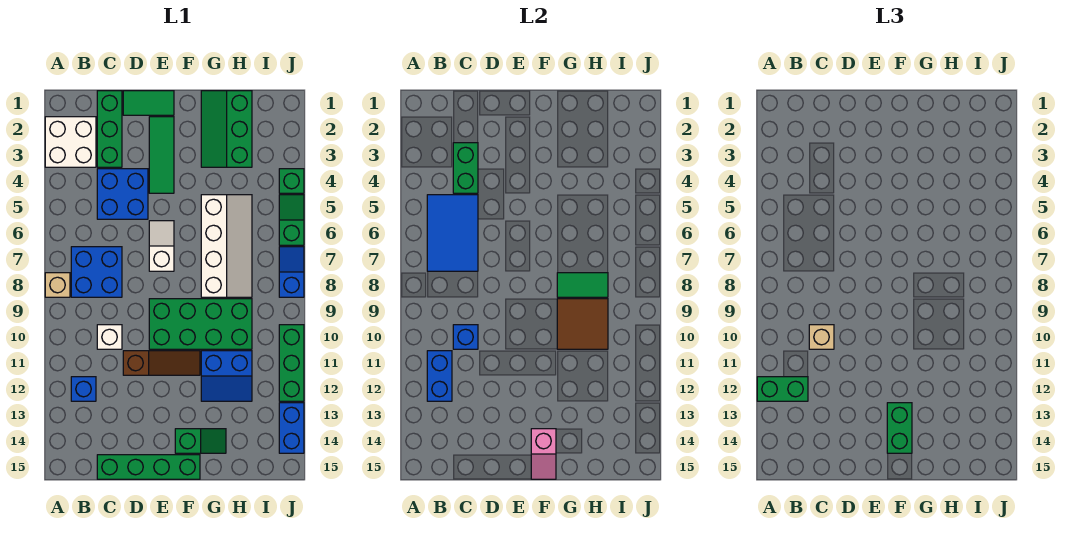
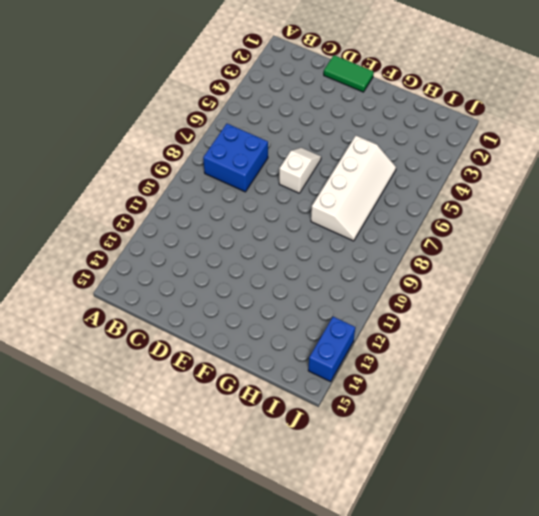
none -> white 2x2 brick [45,117,96,167]
none -> tan 1x1 brick [45,273,70,297]
none -> blue 1x1 brick [71,377,96,401]
none -> green 1x3 brick [97,91,122,167]

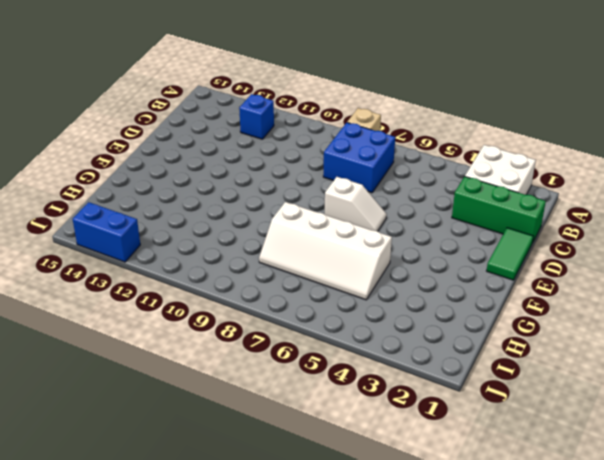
none -> blue 2x2 brick [97,169,148,219]
none -> white 1x1 brick [97,325,122,349]
none -> green 1x4 brick [97,455,200,479]
none -> brown 1x3 slope [123,351,200,375]

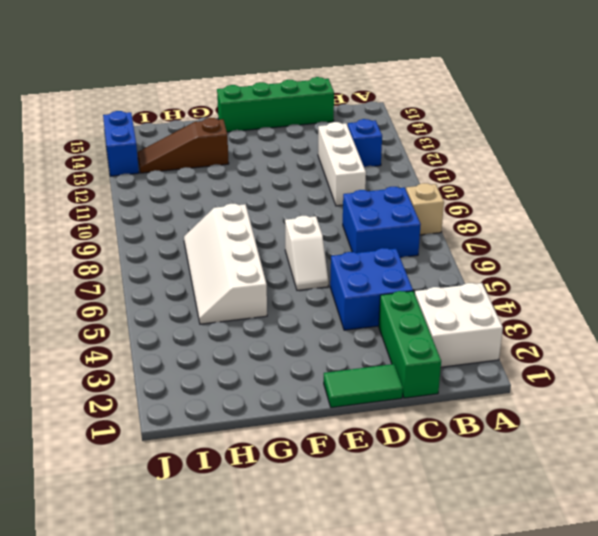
white 1x3 brick [318,122,366,206] -> white 1x1 brick [97,325,122,349]
brown 1x3 slope [138,118,229,173] -> brown 1x3 slope moved to [123,351,200,375]
none -> green 1x3 tile [149,117,174,193]
none -> green 2x4 brick [149,299,252,349]
none -> green 1x2 slope [175,429,226,453]
none -> green 2x3 slope [201,91,252,167]

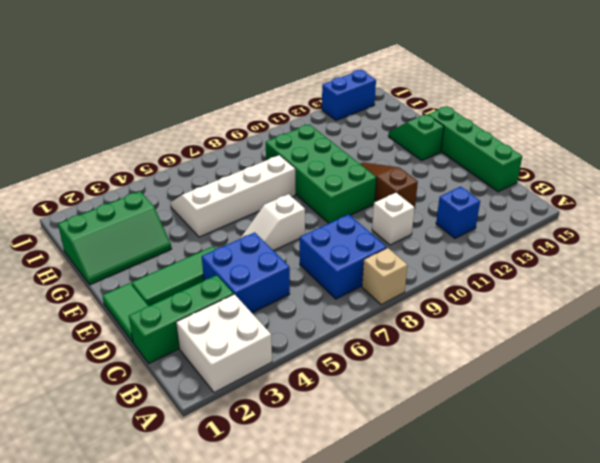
none -> blue 2x2 slope [201,351,252,401]
none -> green 1x1 brick [279,169,304,193]
none -> green 1x2 slope [279,195,304,245]
none -> blue 1x2 slope [279,247,304,297]

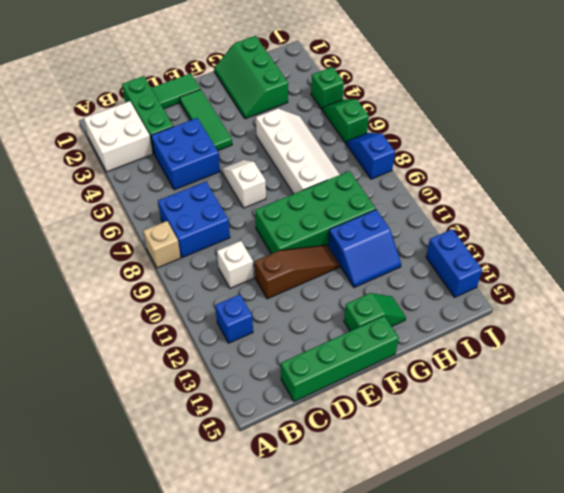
none -> green 1x3 brick [279,325,304,401]
none -> blue 2x3 tile [427,195,478,271]
none -> blue 1x2 brick [427,351,452,401]
none -> green 1x2 brick [453,143,478,193]

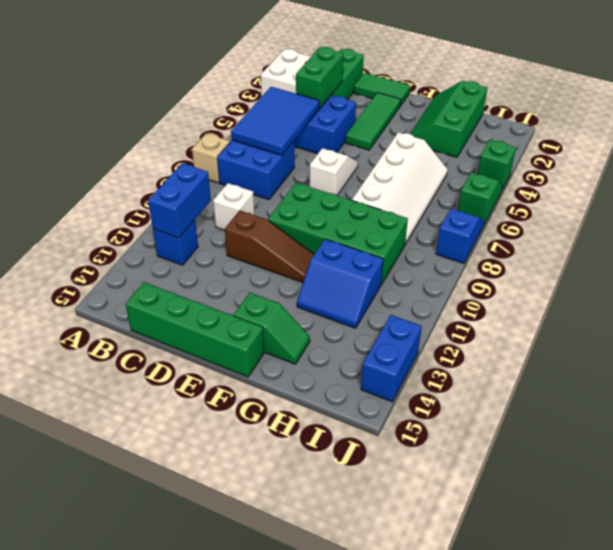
none -> green 1x3 brick [279,325,304,401]
none -> blue 1x1 brick [453,325,478,349]
none -> pink 1x2 slope [531,429,556,479]
none -> green 1x2 tile [557,273,608,297]

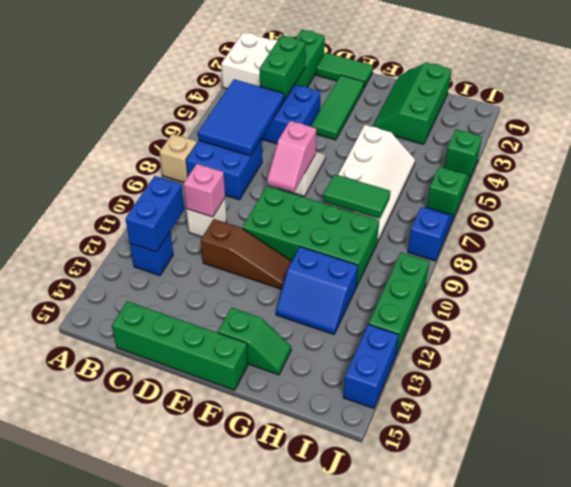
pink 1x1 brick [184,164,225,217] -> blue 1x1 brick [453,325,478,349]
pink 1x2 slope [267,121,316,192] -> pink 1x2 slope moved to [531,429,556,479]
none -> brown 2x2 tile [557,299,608,349]
none -> green 1x2 brick [757,377,808,401]
none -> tan 1x1 brick [809,325,834,349]
none -> green 1x2 brick [887,403,912,453]

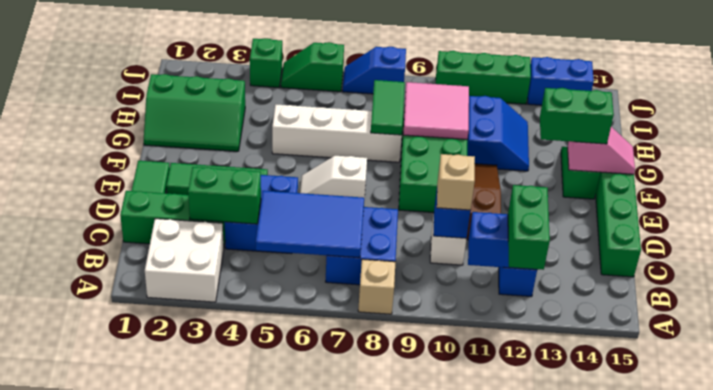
pink 2x2 tile [403,82,469,139] -> brown 2x2 tile [557,299,608,349]

